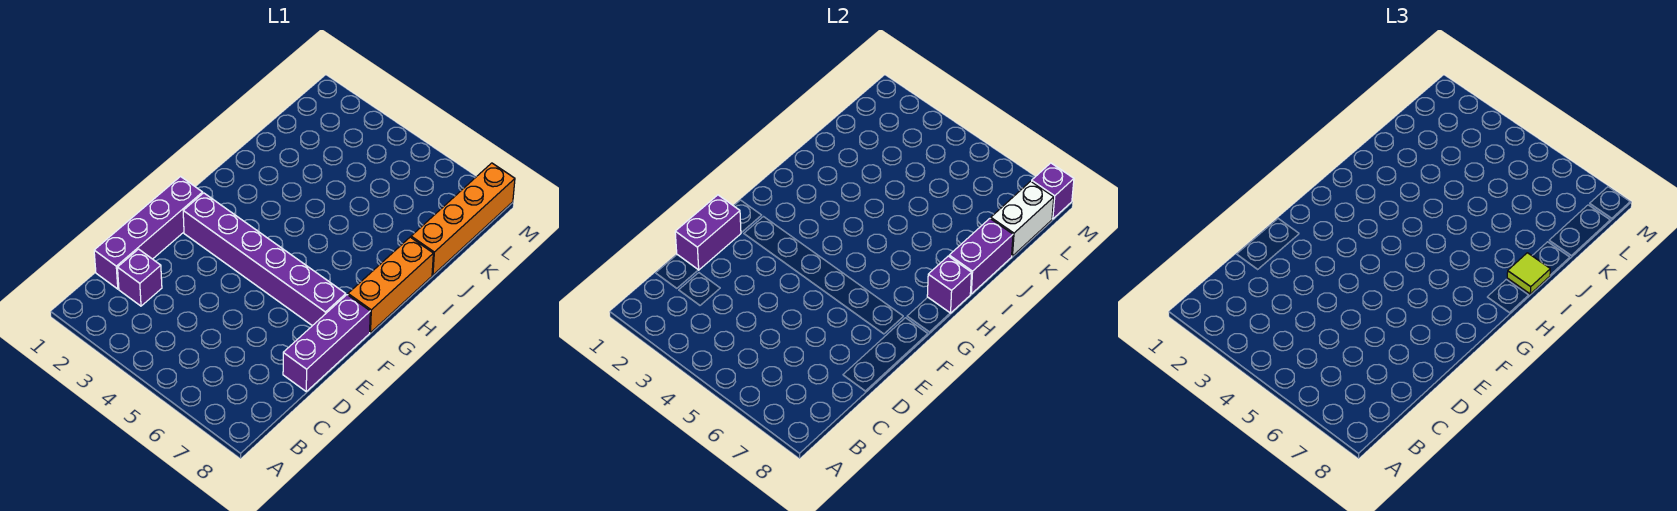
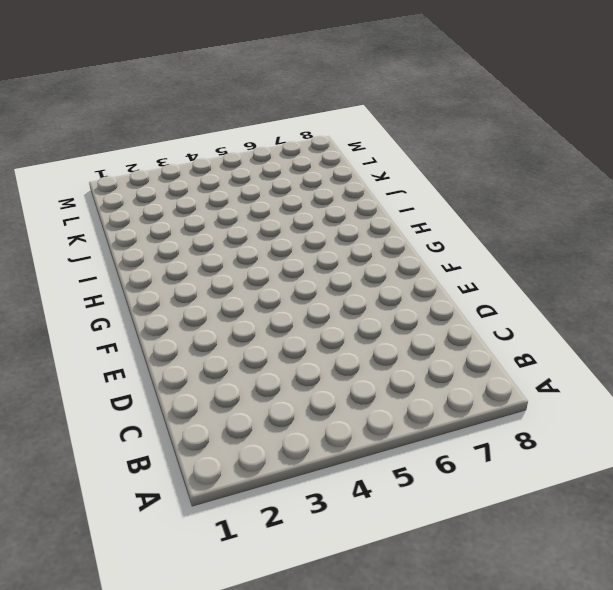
none -> purple 1x4 brick [94,177,203,289]
none -> purple 1x1 brick [118,249,162,306]
none -> purple 1x3 brick [283,295,370,391]

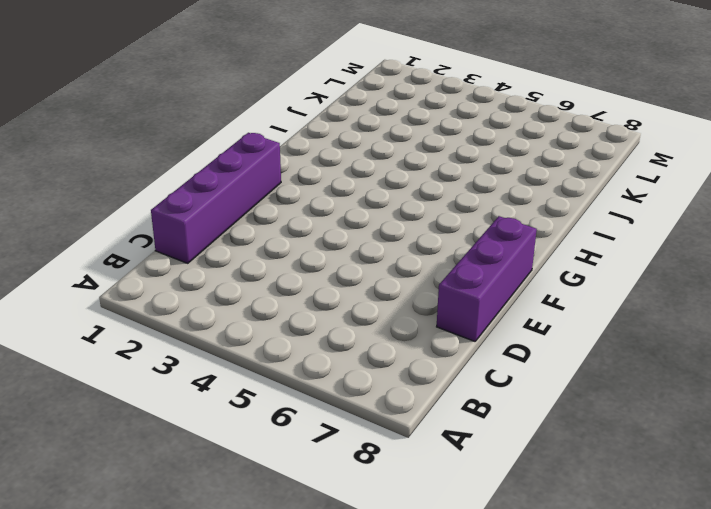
none -> purple 1x1 brick [118,249,162,306]
none -> purple 1x6 brick [183,193,346,326]
none -> orange 1x3 brick [348,237,433,333]

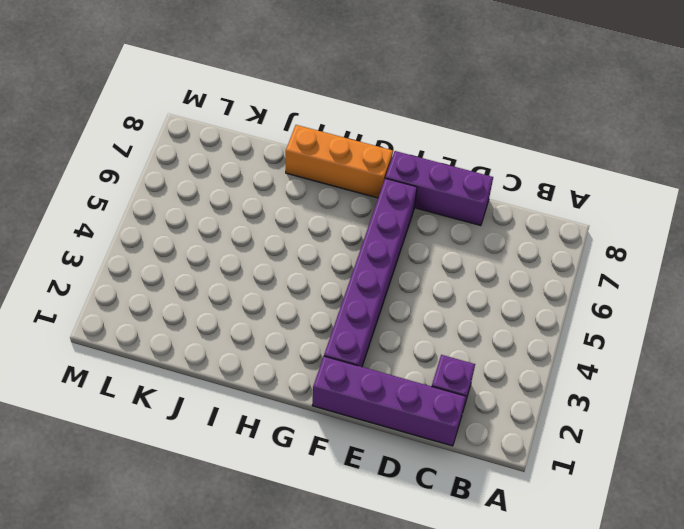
none -> orange 1x4 brick [411,163,515,275]
none -> purple 1x2 brick [675,195,741,270]
none -> purple 1x1 brick [927,256,972,313]

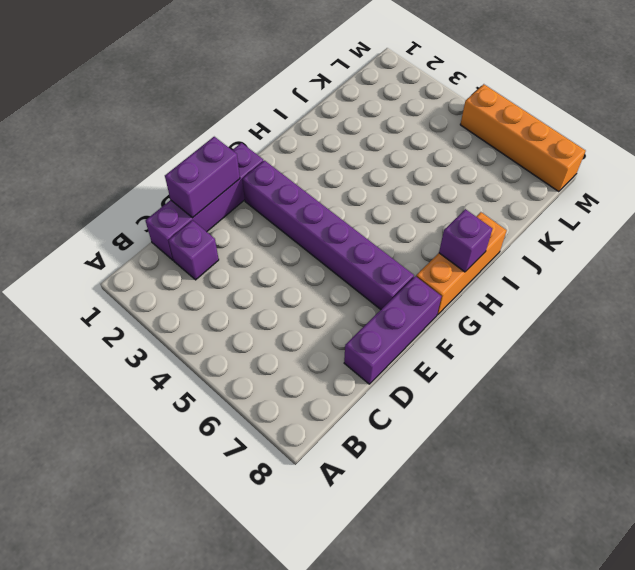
orange 1x4 brick [460,84,586,192] -> orange 1x4 brick turned to [411,163,515,275]
none -> purple 1x2 brick [949,219,1013,294]
none -> white 1x2 brick [991,181,1054,256]
none -> purple 1x1 brick [1032,163,1074,219]

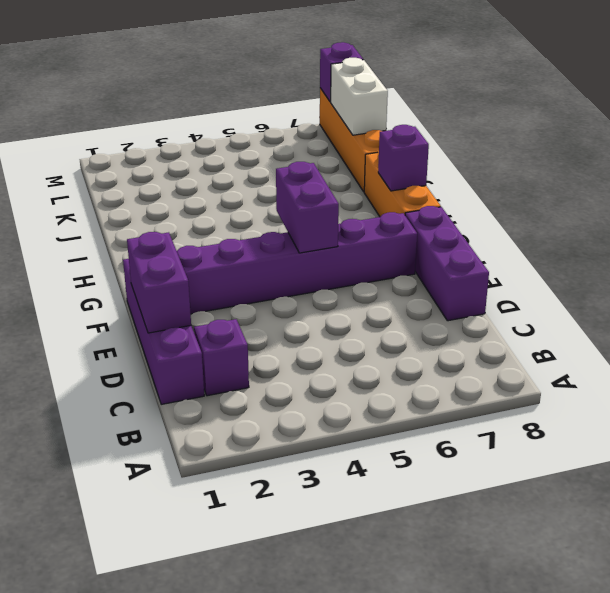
purple 1x2 brick [276,162,339,253] -> purple 1x2 brick moved to [949,219,1013,294]
none -> lime 1x1 tile [1507,253,1550,294]

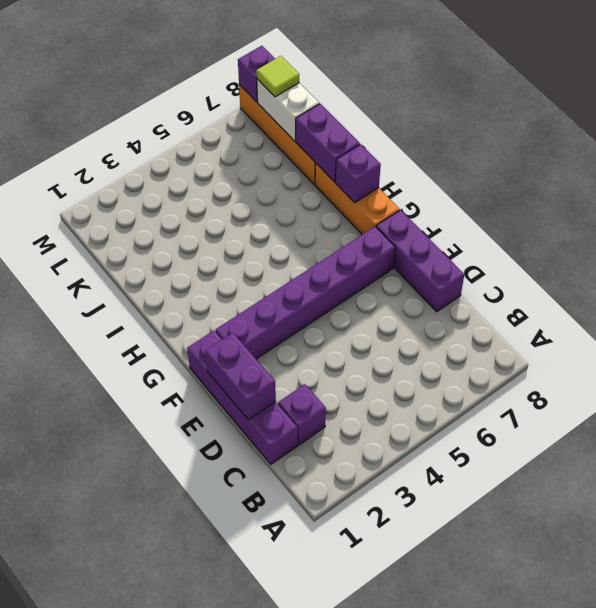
lime 1x1 tile [256,56,299,97] -> lime 1x1 tile moved to [1507,253,1550,294]

